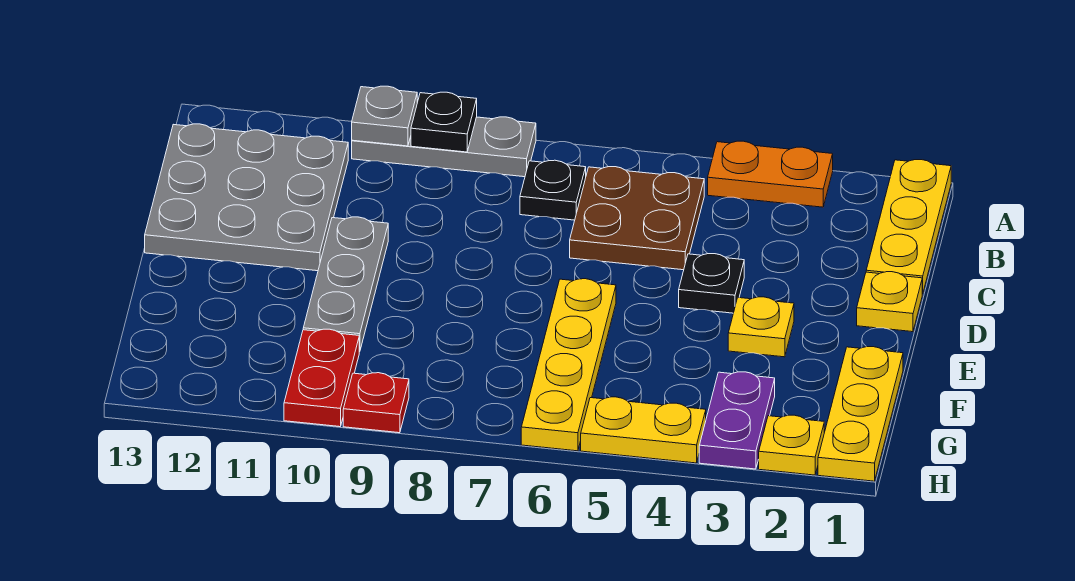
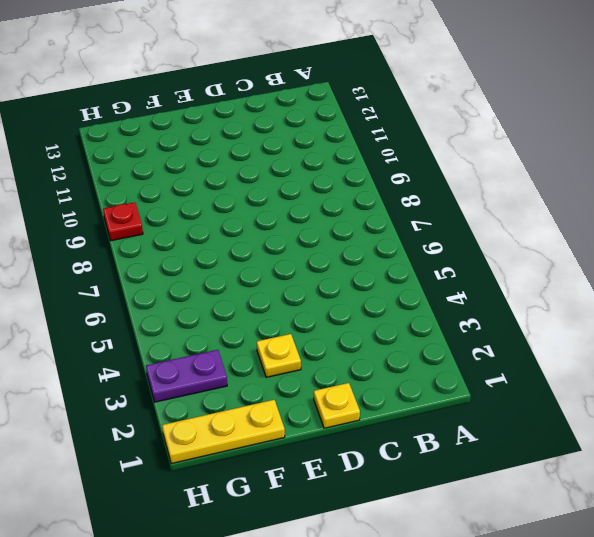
none -> yellow 1x3 plate [866,160,951,294]
none -> orange 1x2 plate [708,141,833,207]
none -> grey 1x3 plate [352,117,536,177]

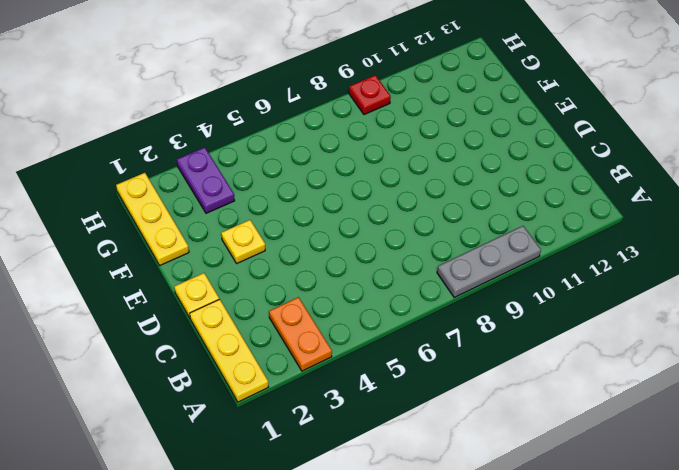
orange 1x2 plate [269,297,332,371] -> orange 1x2 plate turned to [708,141,833,207]
none -> brown 2x2 plate [570,167,704,270]
none -> black 1x1 plate [520,160,586,220]
none -> grey 3x3 plate [145,124,348,271]

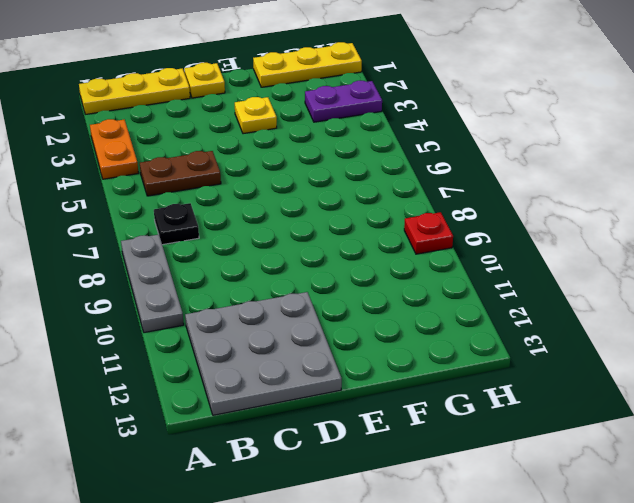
brown 1x2 plate [140,151,221,196] -> brown 2x2 plate [570,167,704,270]
none -> black 1x1 plate [679,254,744,313]
none -> grey 1x3 plate [303,217,388,352]
none -> yellow 1x4 plate [521,279,616,451]

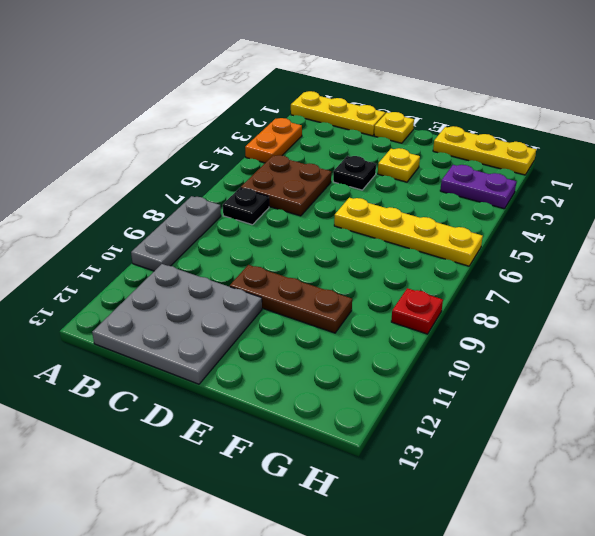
brown 1x3 plate [230,265,352,333] -> grey 1x3 plate [303,217,388,352]
none -> red 1x2 plate [284,329,359,427]
none -> yellow 1x1 plate [759,415,824,475]
none -> yellow 1x2 plate [581,397,706,463]

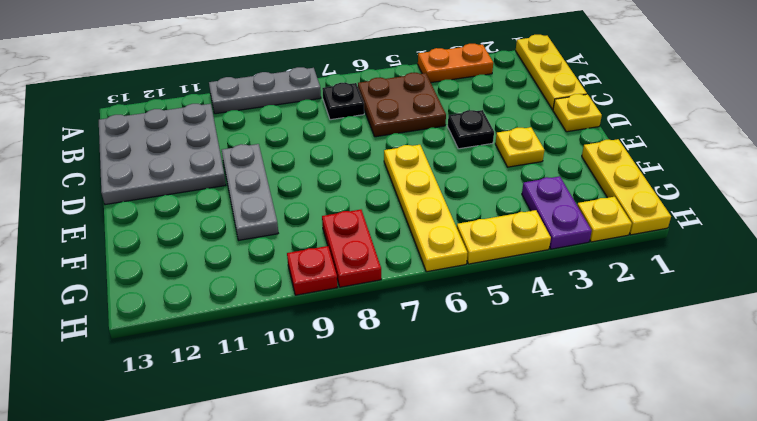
red 1x2 plate [322,210,381,287] -> red 1x2 plate moved to [284,329,359,427]
none -> black 1x1 plate [411,92,477,152]
none -> grey 1x1 plate [352,86,417,146]

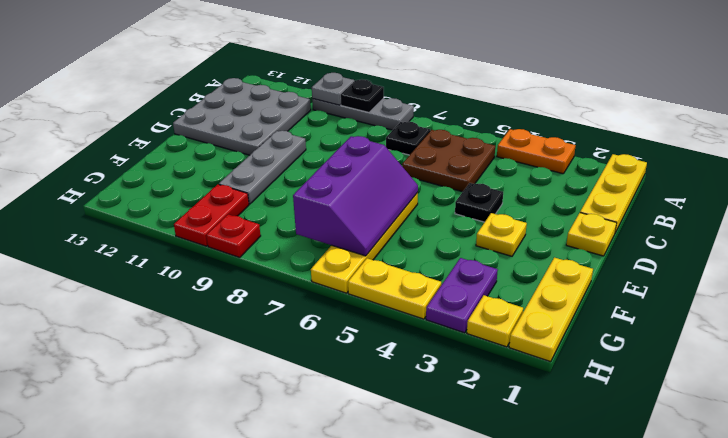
purple 2x3 slope [293,136,418,256] -> none

